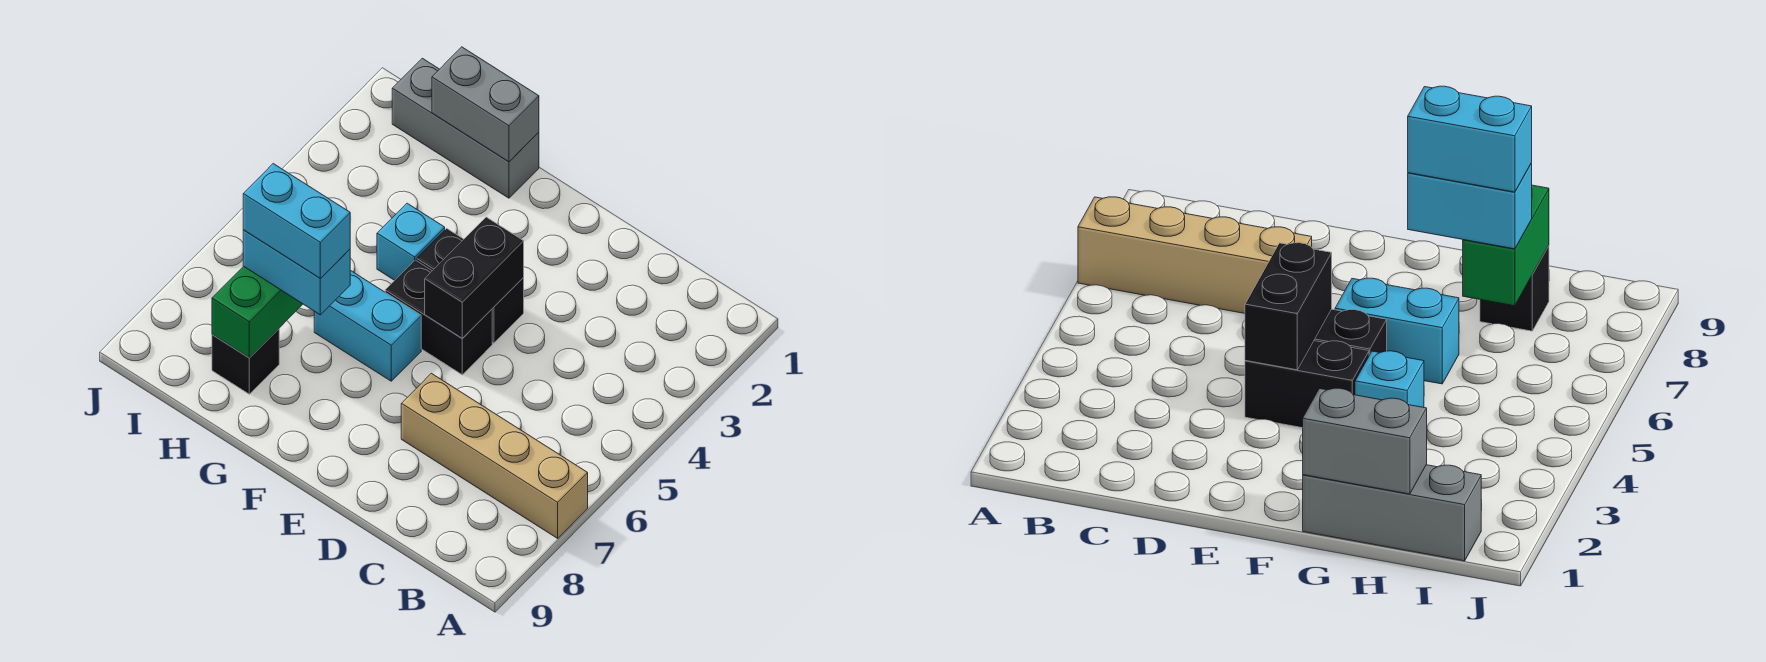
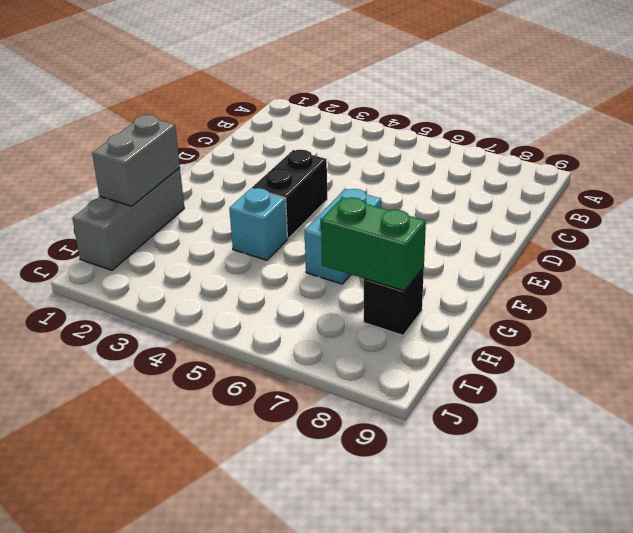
none -> tan 1x4 brick [401,373,588,538]
none -> black 1x2 brick [385,260,492,375]
none -> black 1x2 brick [425,217,524,338]

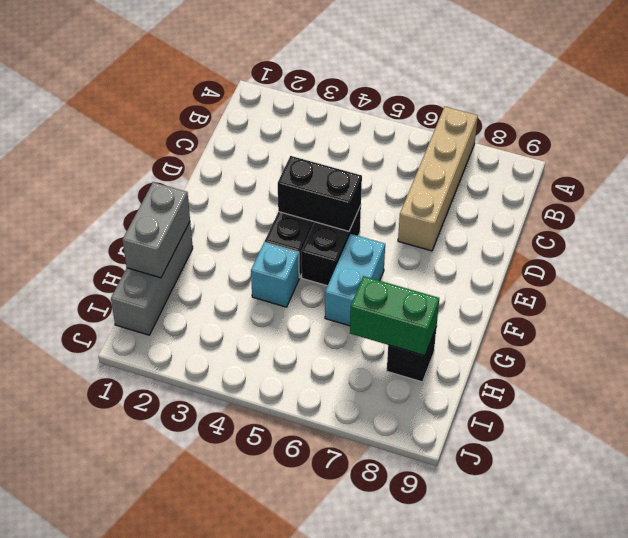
none -> cyan 1x2 brick [243,230,350,315]
none -> cyan 1x2 brick [243,164,350,279]

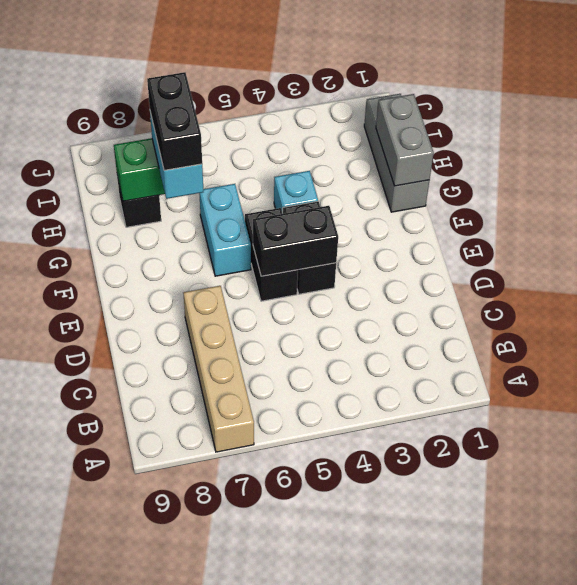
black 1x2 brick [147,72,202,170] -> cyan 1x2 brick [243,164,350,279]

